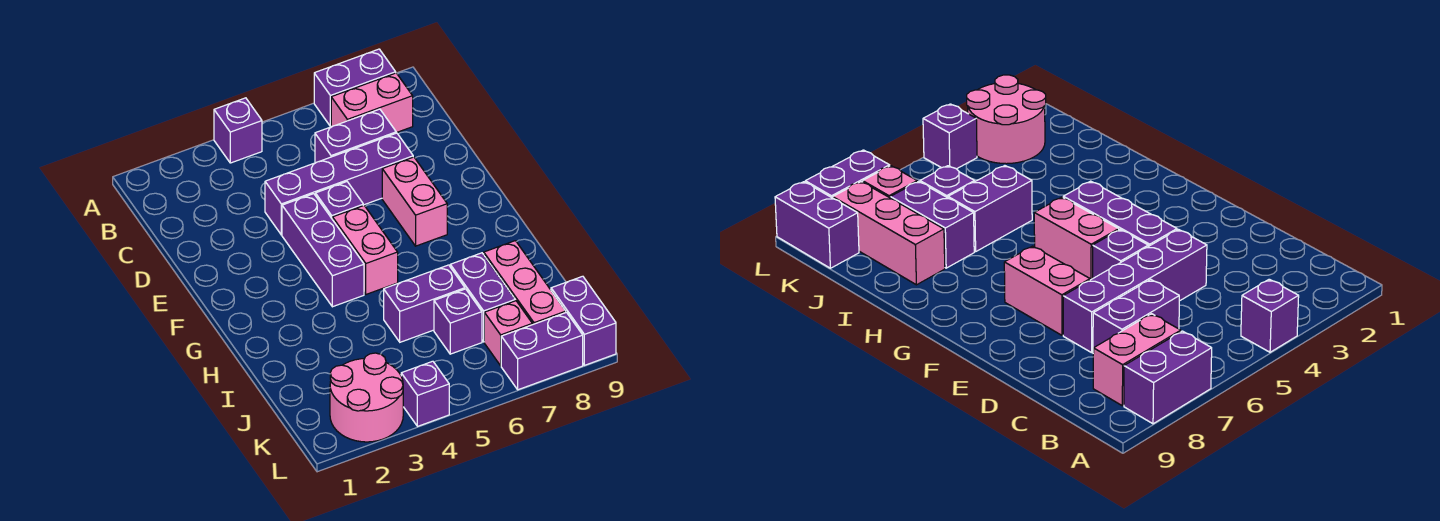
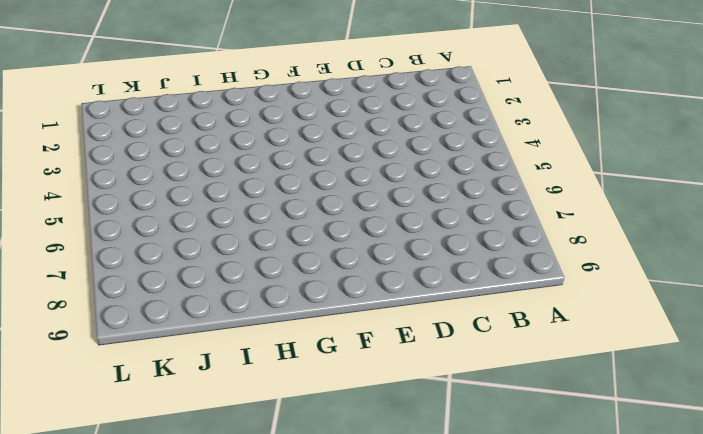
none -> purple 1x1 brick [214,98,262,163]
none -> purple 1x2 brick [314,49,396,126]
none -> pink 1x2 brick [331,73,413,133]

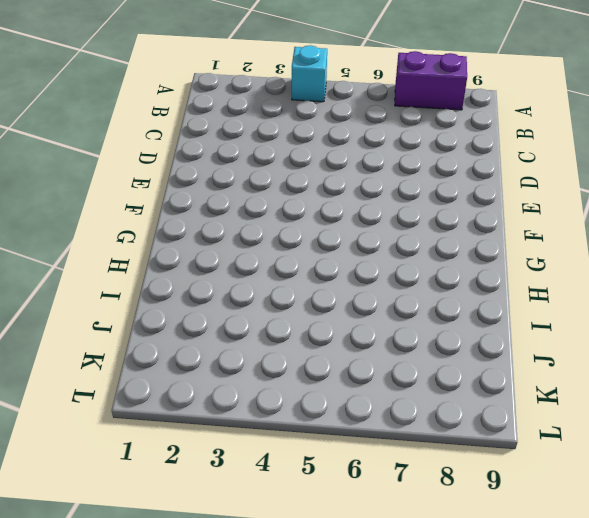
cyan 1x1 brick [292,45,327,102] -> purple 1x1 brick [214,98,262,163]
none -> pink 1x2 brick [331,73,413,133]
none -> purple 1x2 brick [315,109,396,163]
none -> purple 1x4 brick [265,133,413,235]

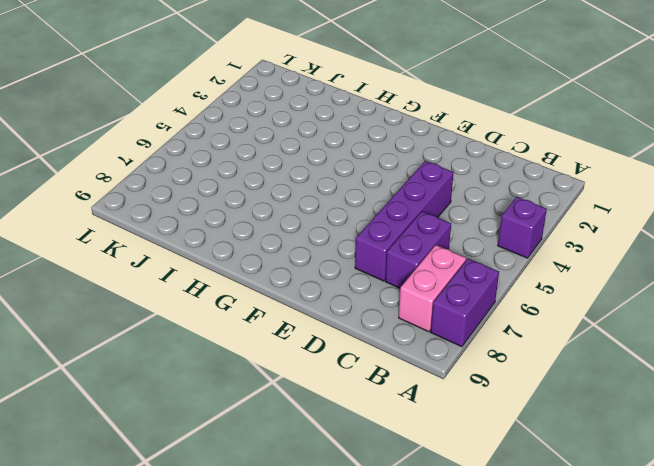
none -> purple 1x3 brick [282,194,364,307]
none -> purple 1x1 brick [316,182,363,220]
none -> pink 1x2 brick [382,157,447,246]

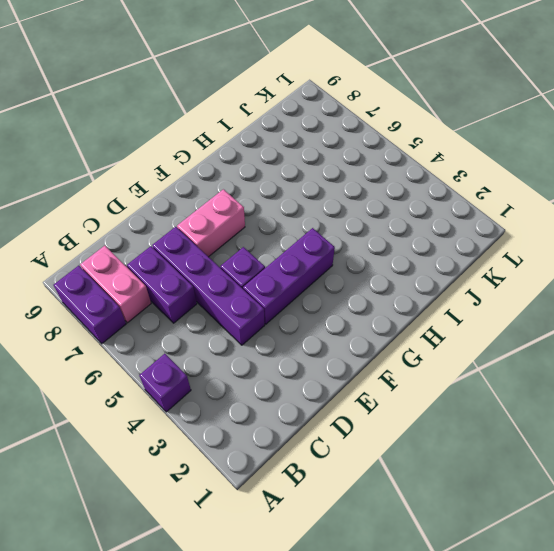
none -> pink 1x2 brick [333,205,398,294]
none -> purple 1x2 brick [384,265,465,342]
none -> purple 1x2 brick [450,253,515,342]

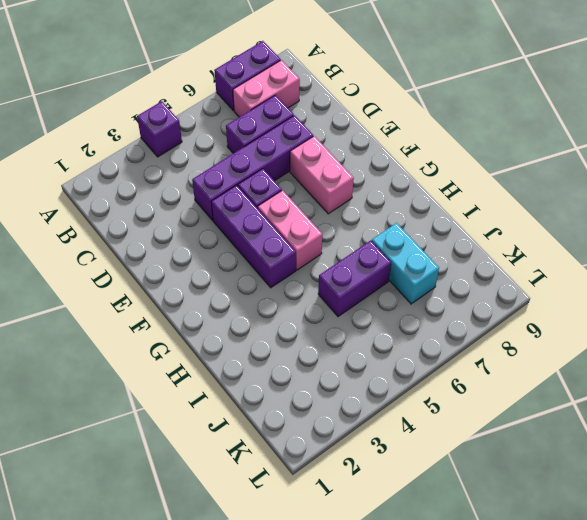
cyan 1x2 brick [372,223,439,304] -> purple 1x2 brick [450,253,515,342]
none -> pink 1x3 brick [484,241,566,325]
none -> purple 1x1 brick [434,289,482,354]
none -> pink 2x2 round brick [330,353,403,442]

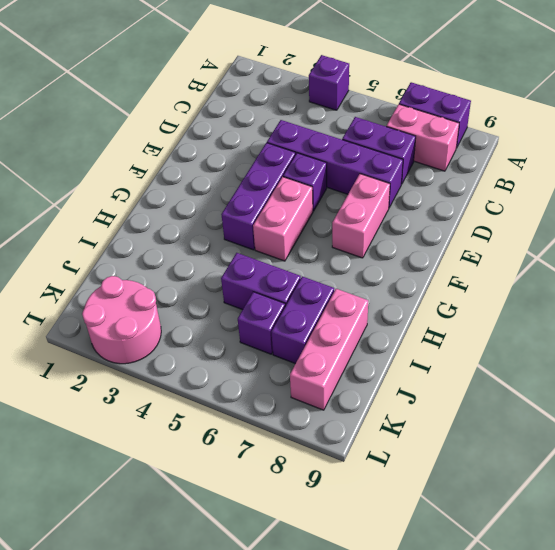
none -> pink 1x1 brick [484,301,532,366]
none -> purple 1x2 brick [551,276,616,365]
none -> purple 1x1 brick [401,361,449,426]

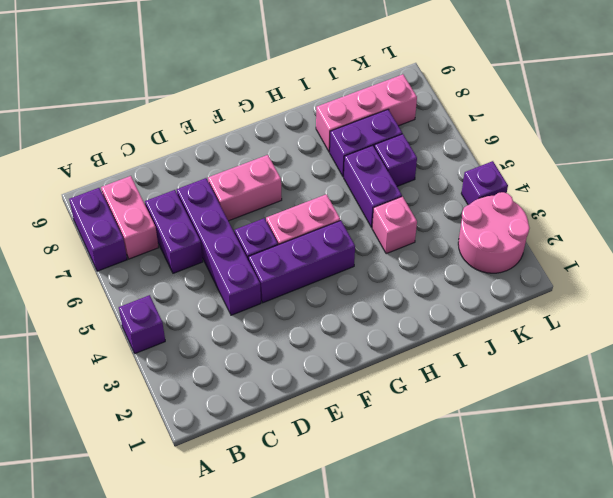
pink 1x1 brick [372,197,417,254] -> pink 1x1 brick moved to [484,301,532,366]
none -> purple 1x2 brick [551,276,616,365]
none -> purple 1x2 brick [501,312,583,390]

